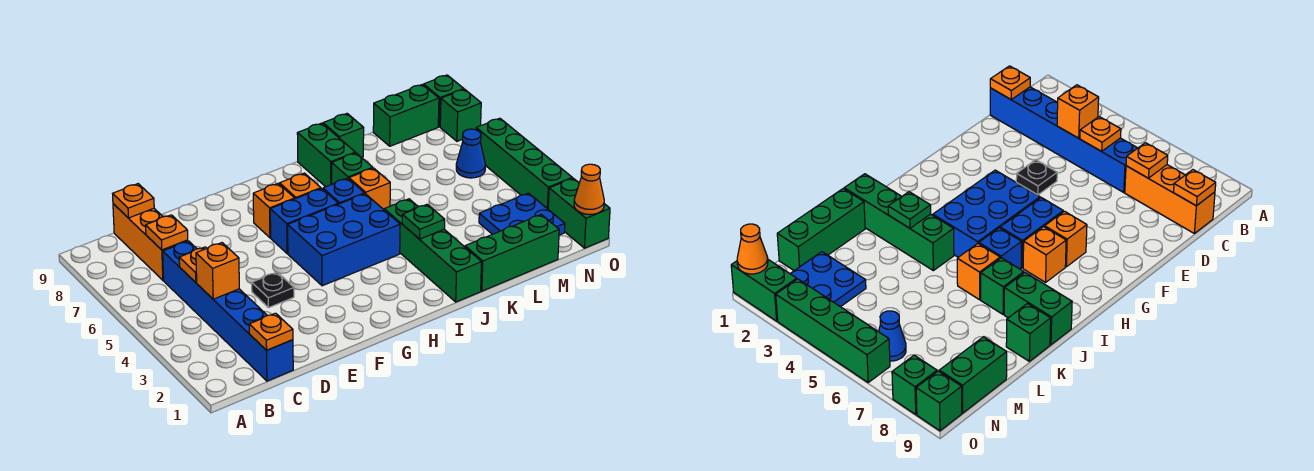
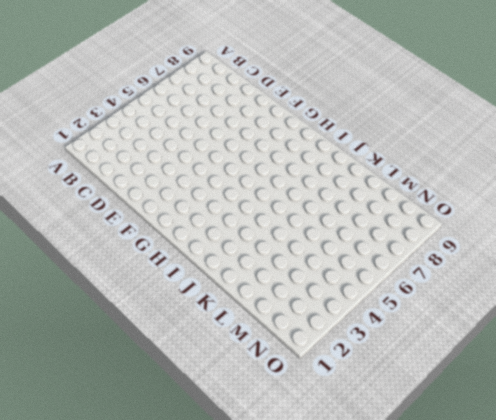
none -> blue 1x6 brick [163,241,293,381]
none -> orange 1x3 brick [113,204,188,280]
none -> black 1x1 plate [252,272,294,308]

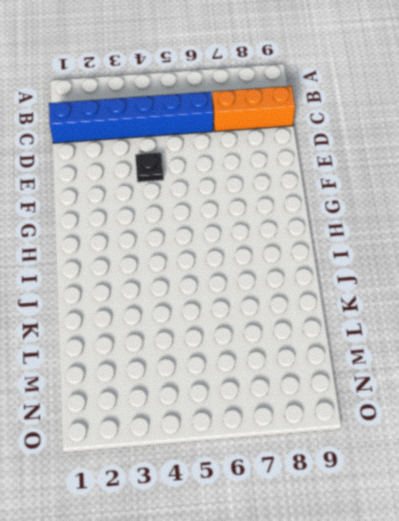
none -> blue 2x3 brick [288,194,400,286]
none -> blue 1x2 brick [270,189,338,254]
none -> orange 1x1 brick [253,183,295,238]

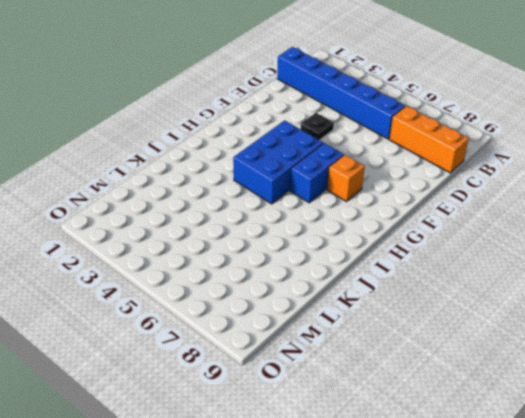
none -> orange 1x1 brick [280,173,321,199]
none -> blue 1x1 brick [323,178,364,204]
none -> green 1x4 brick [384,199,482,302]

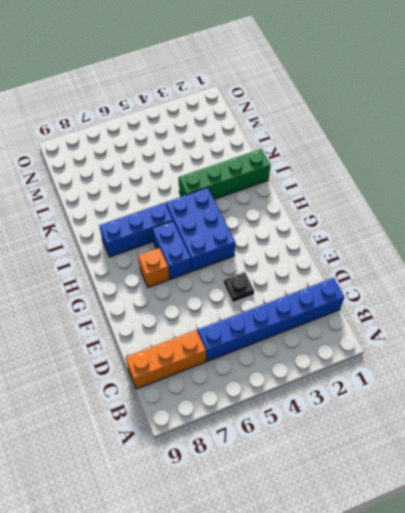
blue 1x3 brick [99,203,173,257] -> blue 1x1 brick [323,178,364,204]
none -> orange 1x1 brick [280,173,321,199]
none -> orange 1x1 brick [349,168,390,210]
none -> green 1x1 brick [332,153,373,184]

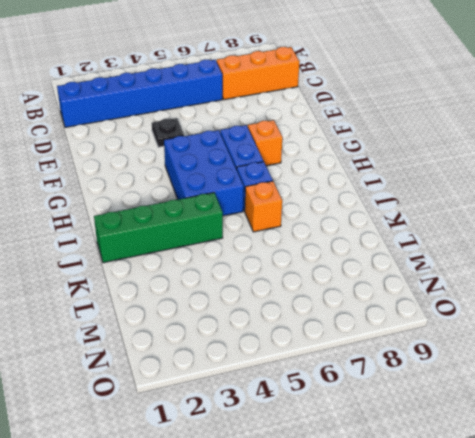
none -> orange 1x1 brick [280,173,321,199]
none -> green 1x1 brick [332,153,373,184]
none -> green 1x2 brick [297,123,355,187]

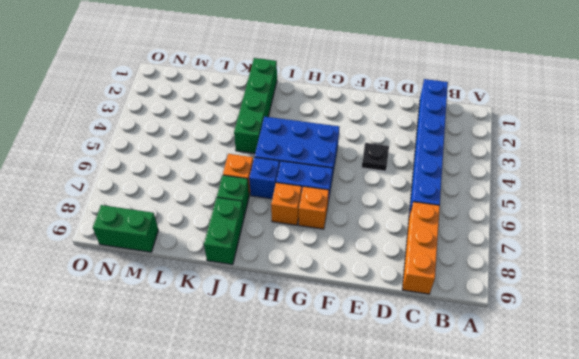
none -> green 1x3 brick [465,215,559,291]
none -> green 1x1 brick [323,114,364,157]
none -> blue 2x2 plate [479,193,565,235]

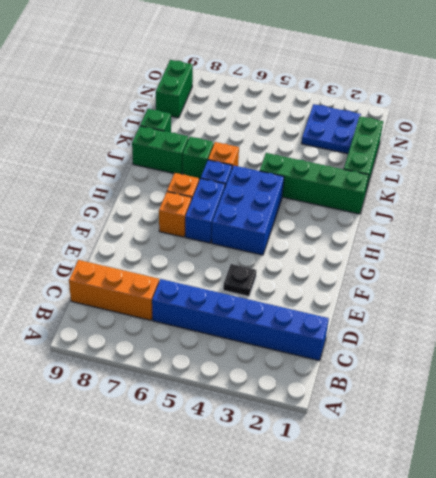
none -> blue 1x1 cone [456,129,486,178]
none -> green 1x2 brick [548,178,610,248]
none -> green 1x4 brick [476,118,572,209]

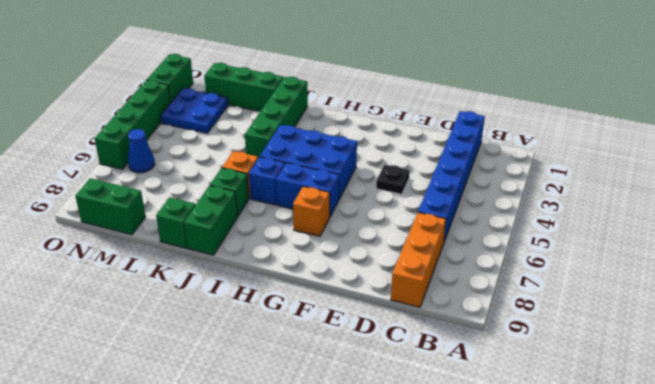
none -> orange 1x1 brick [280,173,321,199]
none -> green 1x1 brick [440,89,481,141]
none -> green 1x1 brick [424,75,464,127]

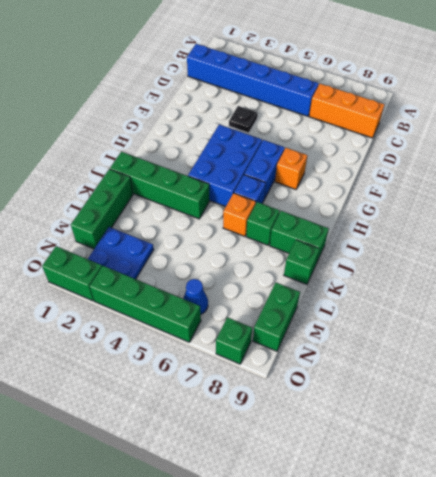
none -> orange 1x1 brick [280,173,321,199]
none -> green 1x1 brick [424,75,464,127]
none -> orange 1x1 plate [249,313,293,350]

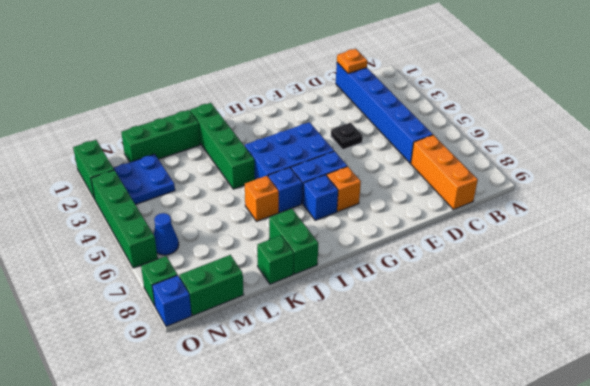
blue 1x1 brick [303,175,338,220] -> orange 1x1 brick [280,173,321,199]
blue 1x1 brick [152,275,192,326] -> green 1x1 brick [424,75,464,127]
none -> green 1x1 brick [332,153,373,184]
none -> orange 1x1 brick [196,243,239,299]
none -> orange 1x1 plate [179,247,207,282]

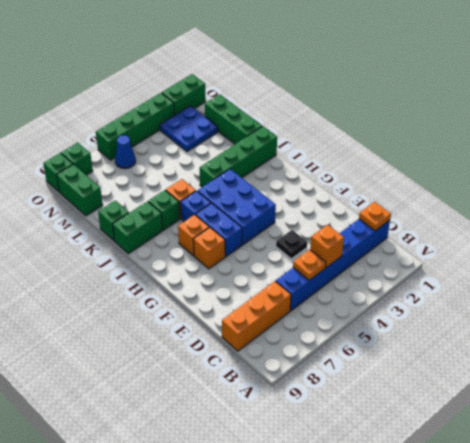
none -> orange 1x1 plate [146,215,188,250]
none -> orange 1x1 plate [113,184,154,218]
none -> green 1x1 plate [402,204,445,239]

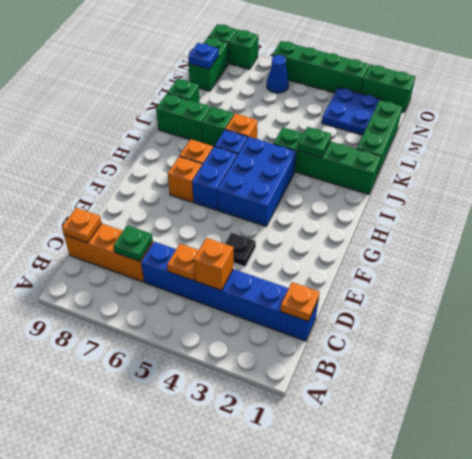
green 1x1 plate [114,225,153,261] -> orange 1x1 plate [146,215,188,250]
blue 1x1 plate [188,43,219,69] -> none
none -> orange 1x1 cone [574,164,604,215]

